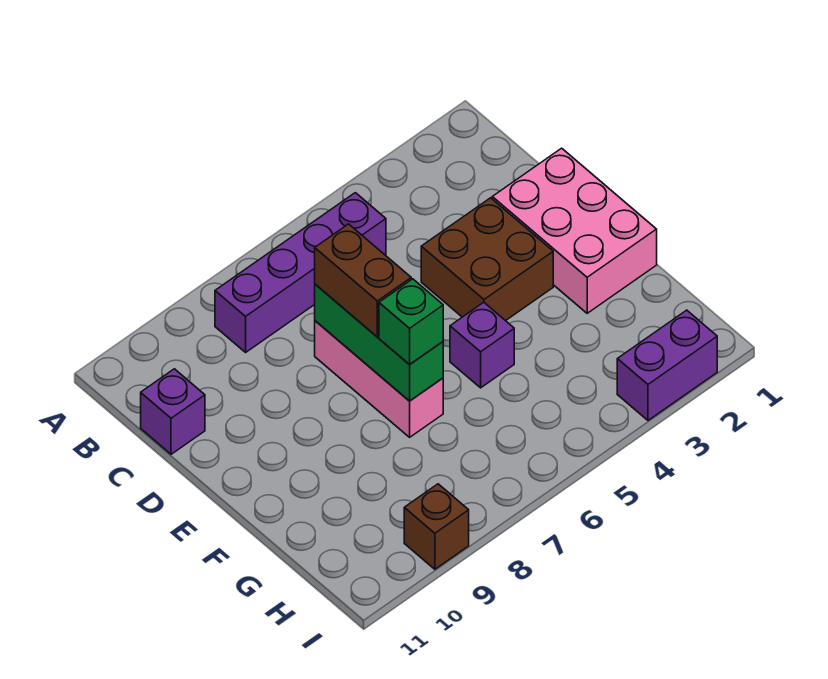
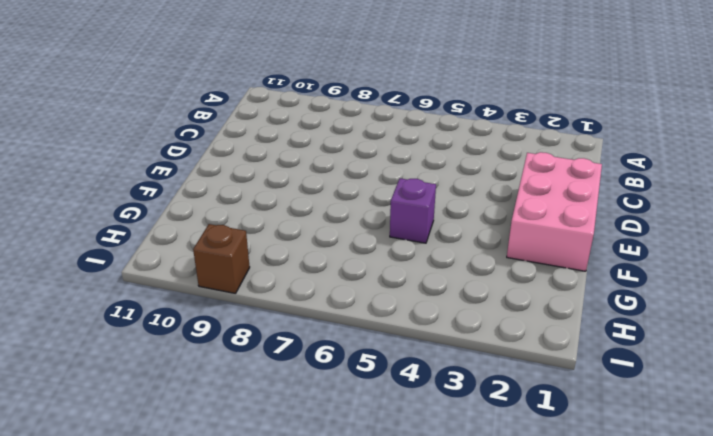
none -> purple 1x4 brick [215,193,386,352]
none -> purple 1x1 brick [141,369,205,454]

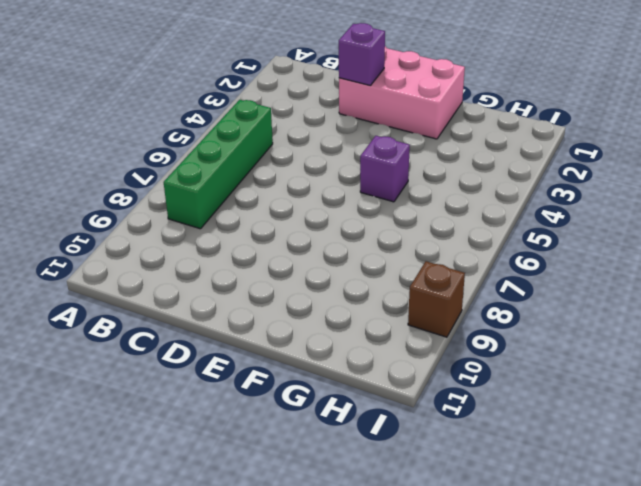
green 1x4 brick [164,100,273,229] -> purple 1x4 brick [215,193,386,352]
purple 1x1 brick [339,23,385,86] -> purple 1x1 brick moved to [141,369,205,454]
none -> brown 2x2 brick [421,198,553,321]
none -> pink 1x3 brick [315,321,443,437]

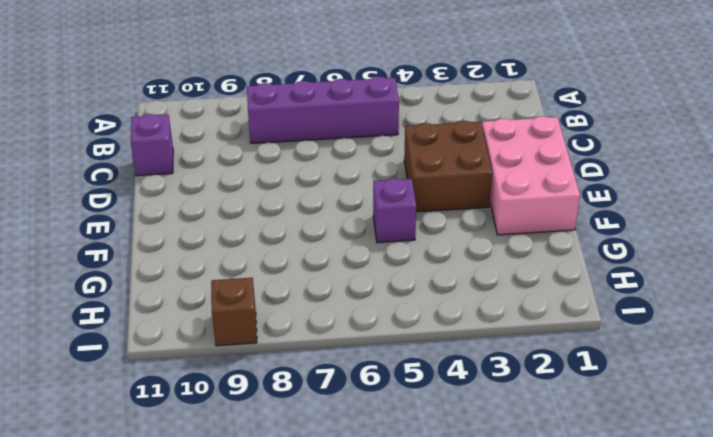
none -> pink 1x3 brick [315,321,443,437]
none -> purple 1x2 brick [617,310,717,420]

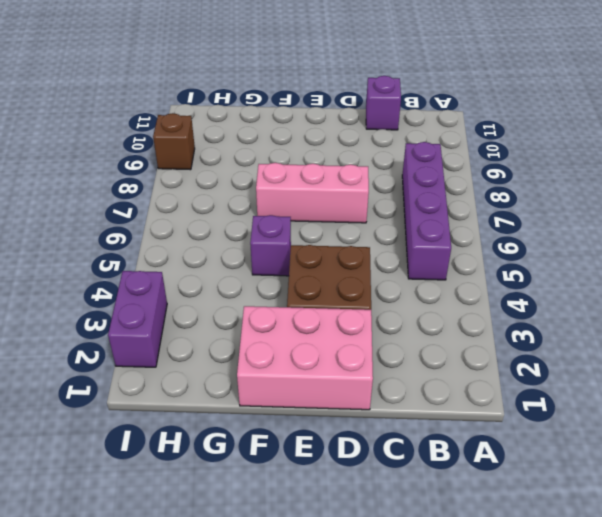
none -> green 1x3 brick [315,284,443,401]
none -> brown 1x2 brick [315,224,411,337]

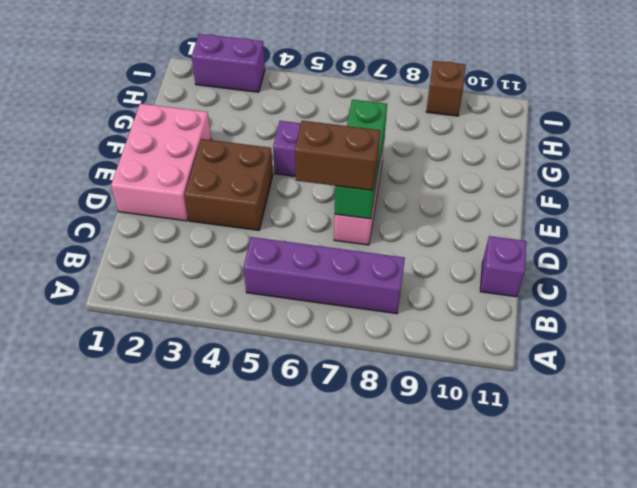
brown 1x2 brick [295,121,380,190] -> brown 1x2 brick turned to [315,224,411,337]
none -> green 1x1 brick [379,279,443,364]

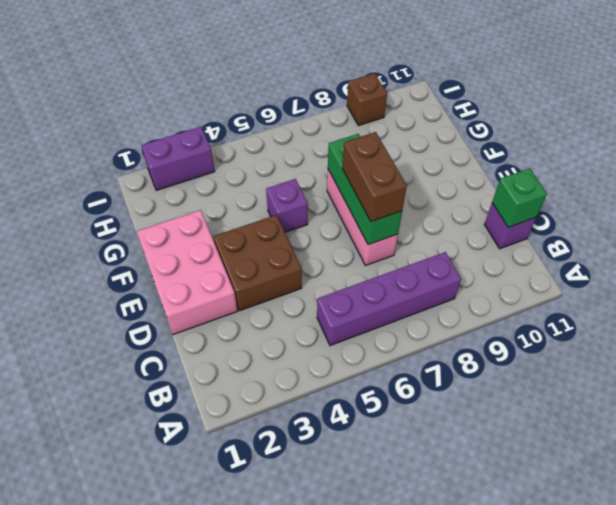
green 1x1 brick [492,168,547,227] -> green 1x1 brick moved to [379,279,443,364]

